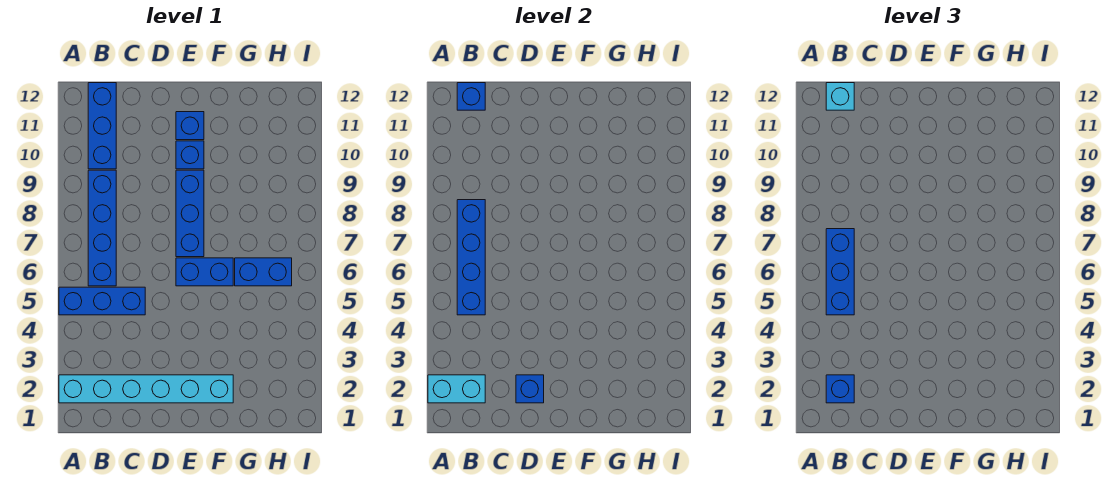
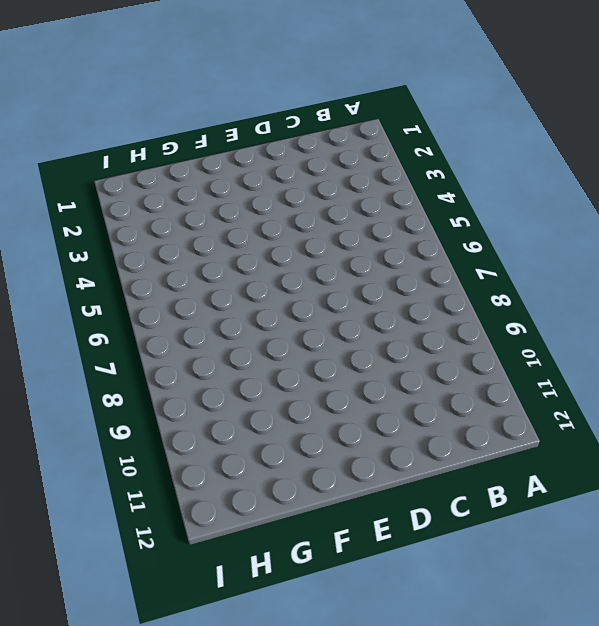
none -> cyan 1x6 brick [59,375,233,403]
none -> blue 1x3 brick [59,287,145,315]
none -> blue 1x4 brick [88,170,116,286]

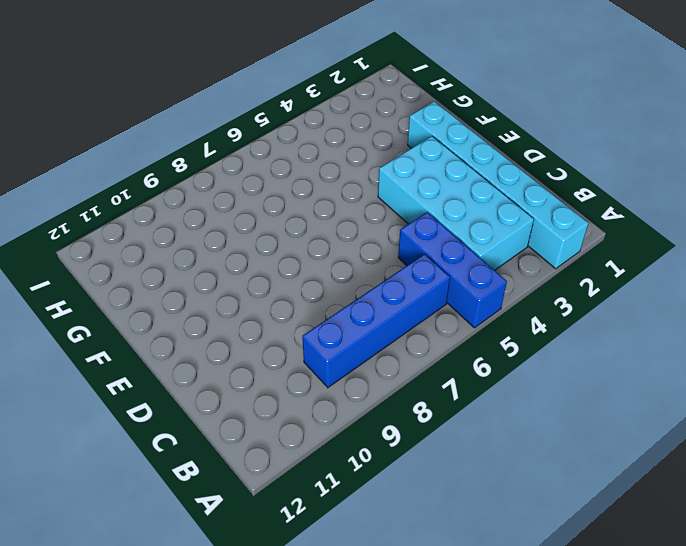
cyan 2x4 brick [378,136,534,270] -> none
none -> blue 1x3 brick [88,83,116,169]
none -> blue 1x2 brick [176,258,233,286]
none -> blue 1x3 brick [176,170,204,257]

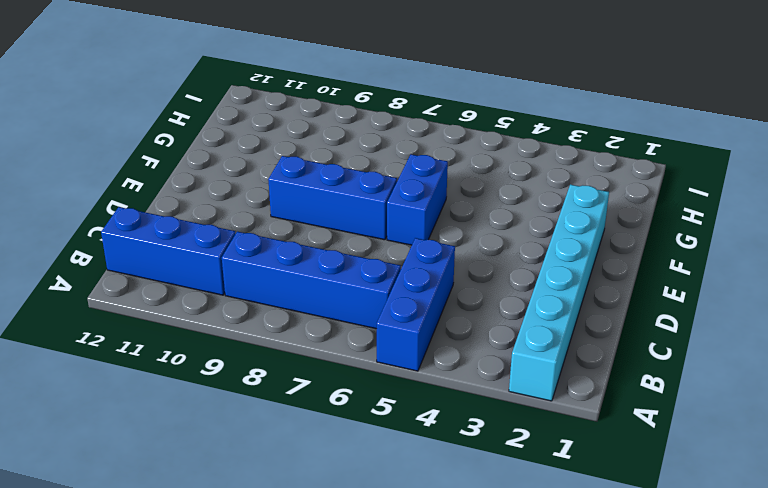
none -> blue 1x1 brick [176,141,204,169]
none -> blue 1x1 brick [176,112,204,140]
none -> blue 1x2 brick [235,258,292,286]

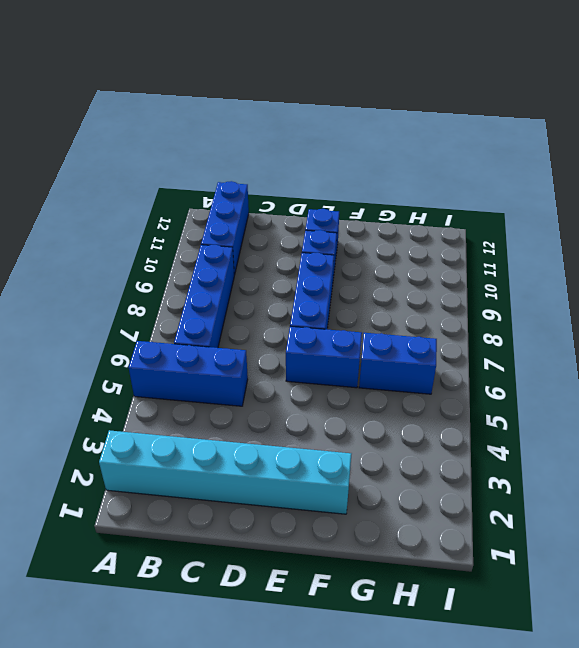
none -> cyan 1x2 brick [428,375,485,403]
none -> blue 1x4 brick [457,200,485,315]
none -> blue 1x1 brick [457,83,485,110]

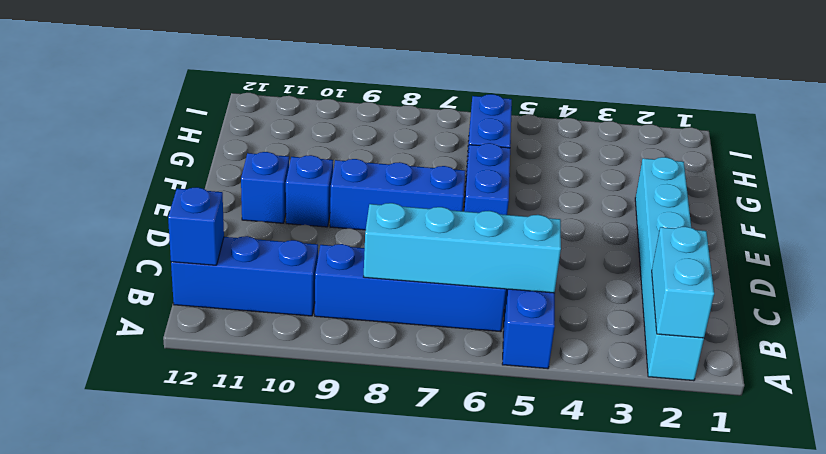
cyan 1x4 brick [364,203,561,293] -> blue 1x4 brick [457,200,485,315]
none -> blue 1x1 brick [516,375,544,403]
none -> blue 1x1 brick [826,375,854,403]
none -> blue 1x3 brick [826,229,854,315]

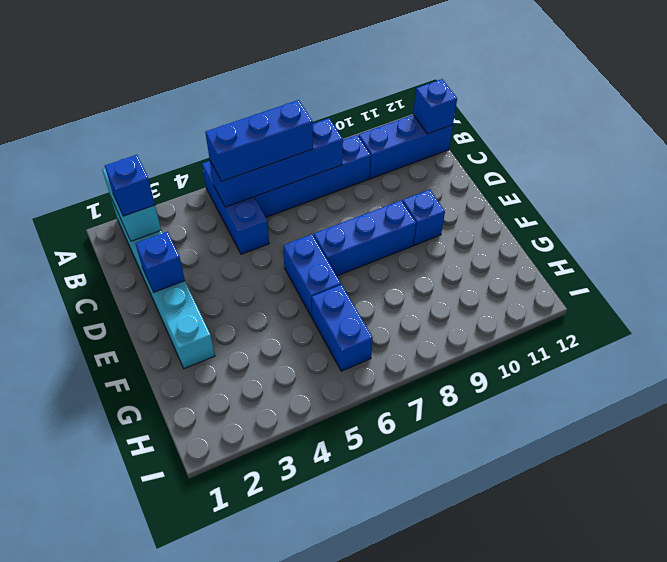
none -> blue 1x1 brick [176,112,204,140]
none -> cyan 1x1 brick [826,83,854,110]

